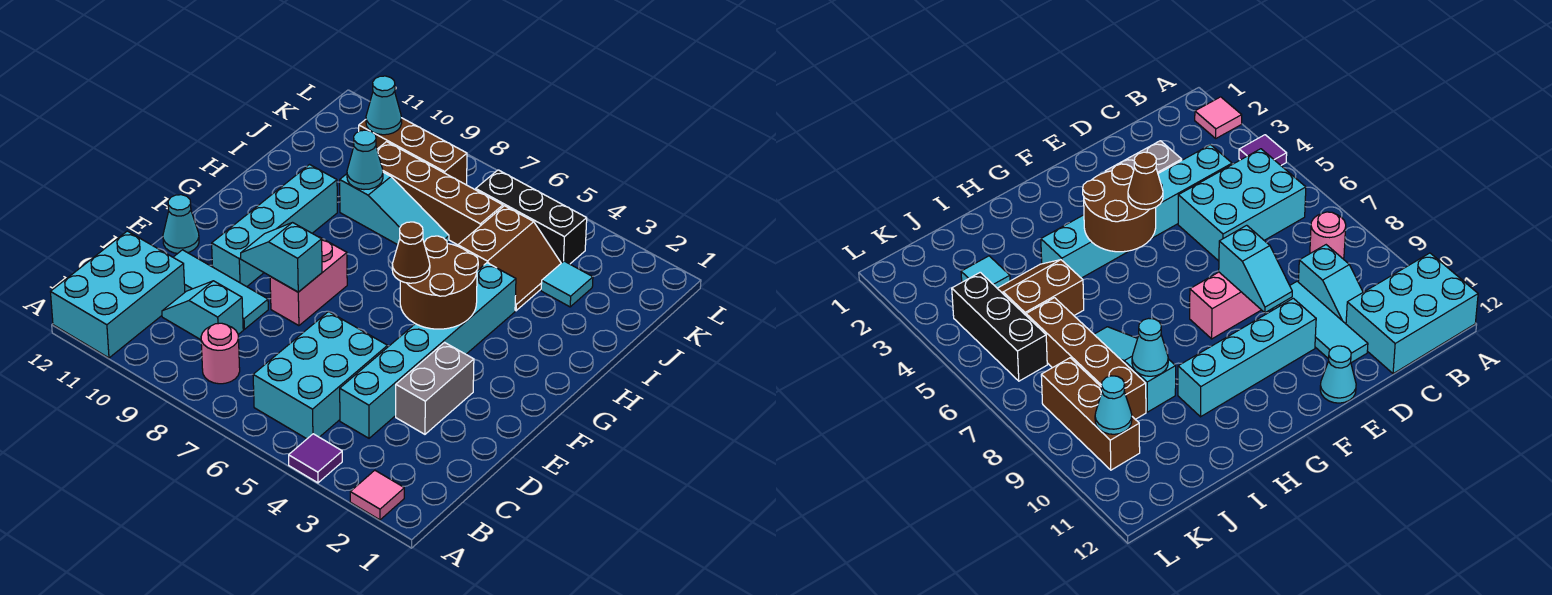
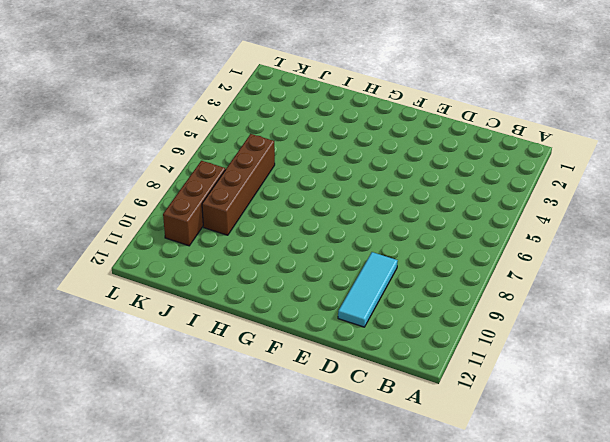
none -> pink 1x1 tile [350,470,404,520]
none -> purple 1x1 tile [289,434,342,483]
none -> cyan 2x3 brick [51,231,185,358]

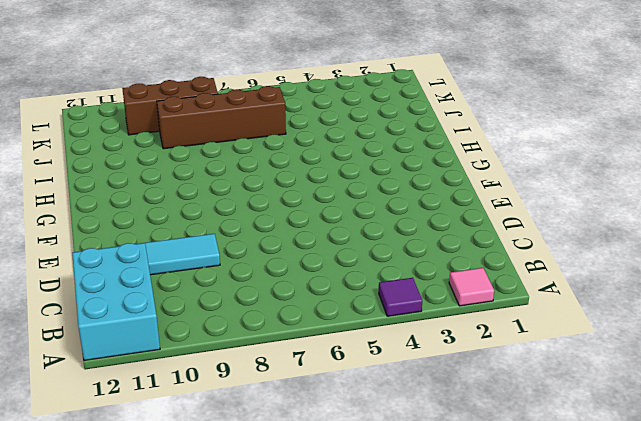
none -> cyan 2x3 brick [253,312,388,439]
none -> pink 1x1 round brick [201,323,240,384]
none -> cyan 1x6 brick [340,263,516,438]

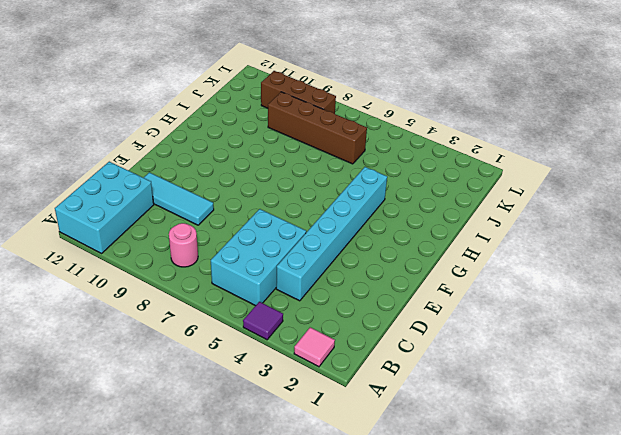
none -> cyan 1x2 slope [162,281,243,340]
none -> grey 1x2 brick [396,342,474,434]
none -> pink 1x2 brick [270,237,347,326]

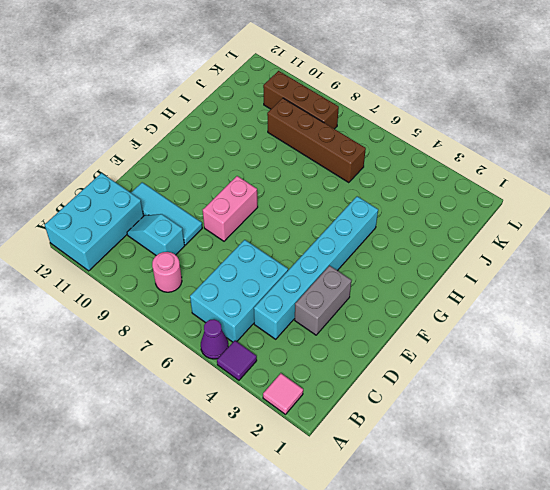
purple 1x1 cone [201,319,228,359] -> none
none -> cyan 1x4 brick [212,165,337,287]
none -> cyan 1x1 cone [163,195,199,253]
none -> brown 2x2 slope [458,206,561,311]

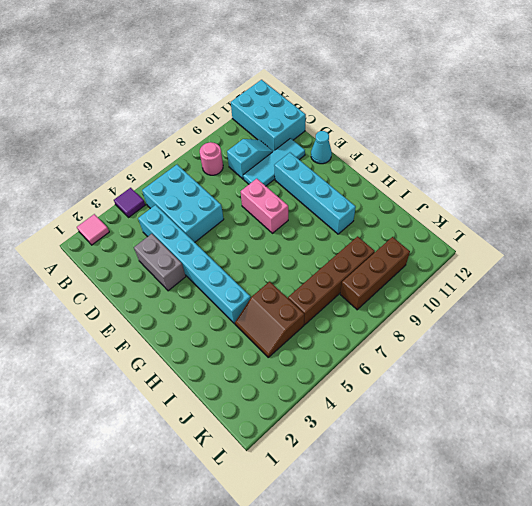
none -> cyan 1x3 slope [340,172,449,245]
none -> cyan 1x1 tile [541,261,593,307]
none -> black 1x3 brick [476,170,587,264]

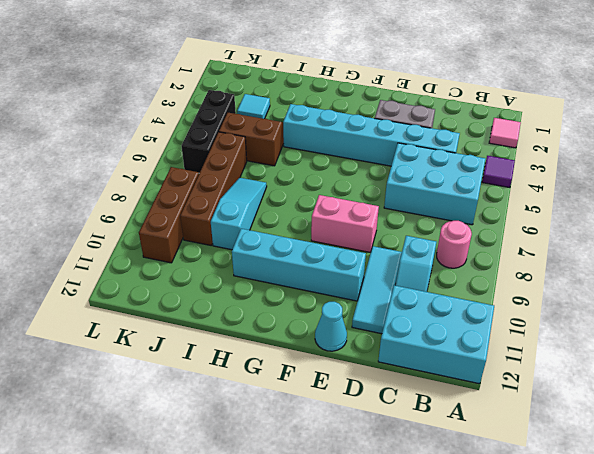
none -> cyan 1x2 slope [241,223,322,292]
none -> brown 2x2 round brick [400,236,478,329]
none -> cyan 1x1 cone [347,130,383,190]

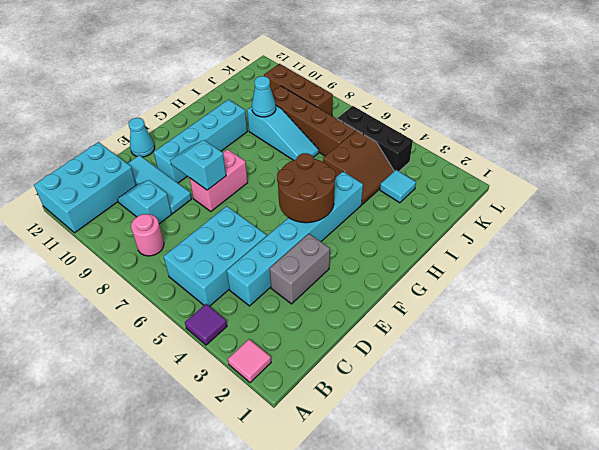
none -> cyan 1x1 cone [366,76,402,135]
none -> brown 1x1 cone [392,222,430,283]

